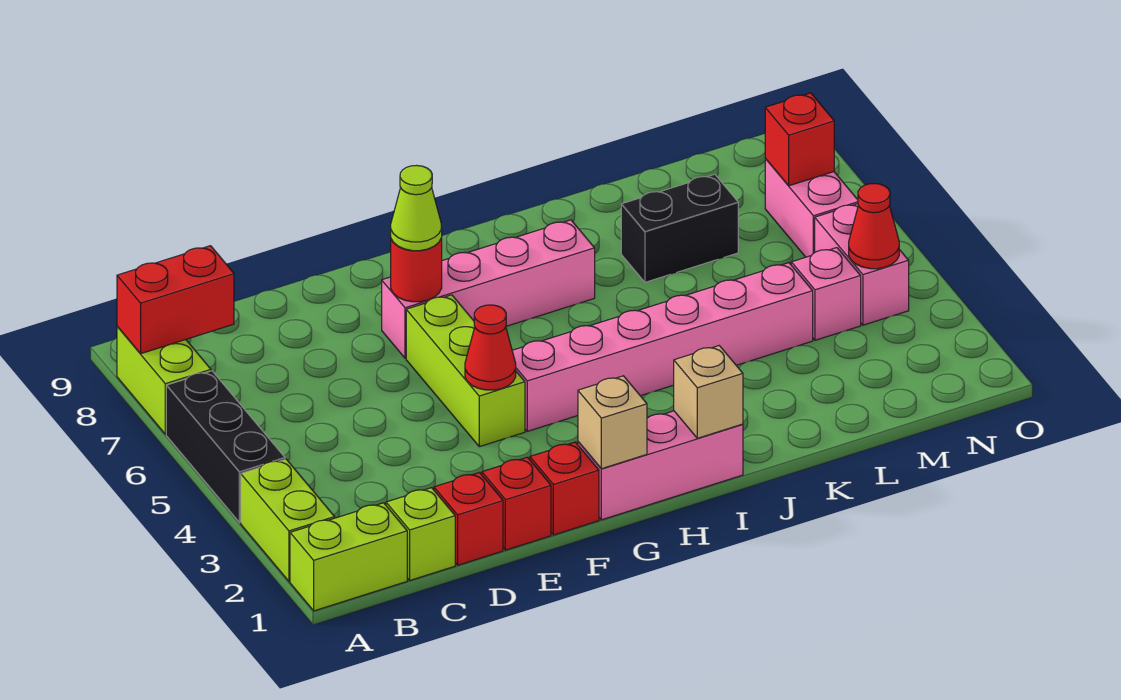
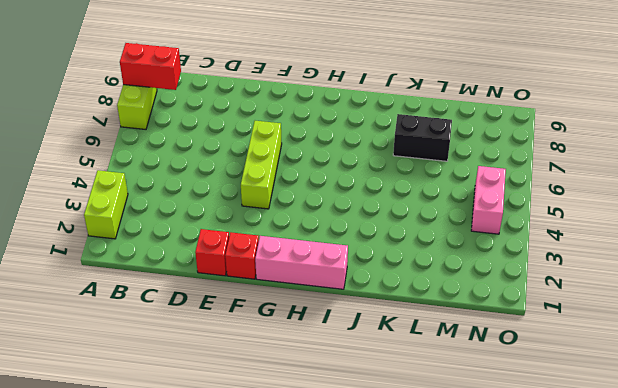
none -> lime 1x2 brick [290,503,407,611]
none -> black 1x3 brick [166,371,285,523]
none -> lime 1x1 brick [386,488,455,580]

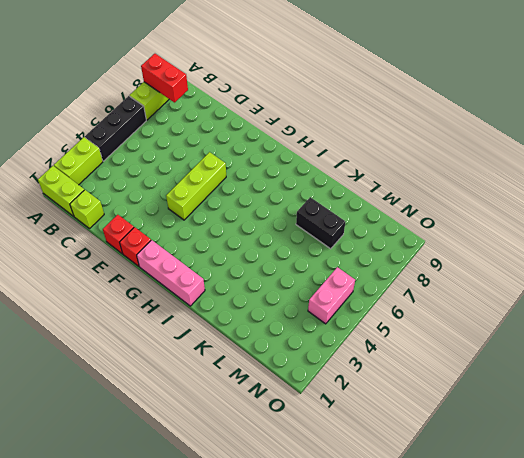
none -> red 1x1 brick [434,473,503,565]
none -> pink 1x4 brick [382,220,595,358]
none -> pink 1x6 brick [512,263,813,431]

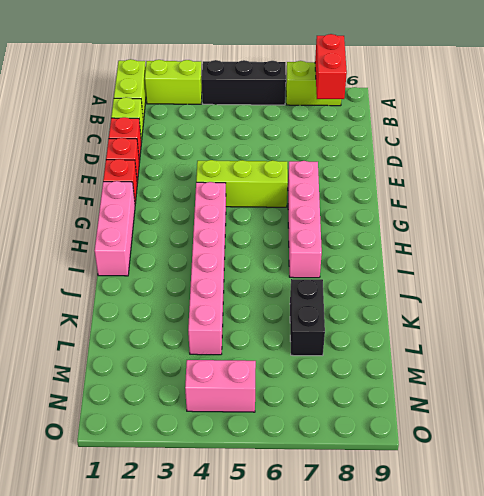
none -> pink 1x1 brick [791,248,861,340]
none -> pink 1x2 brick [765,159,858,257]
none -> red 1x1 cone [465,305,516,390]

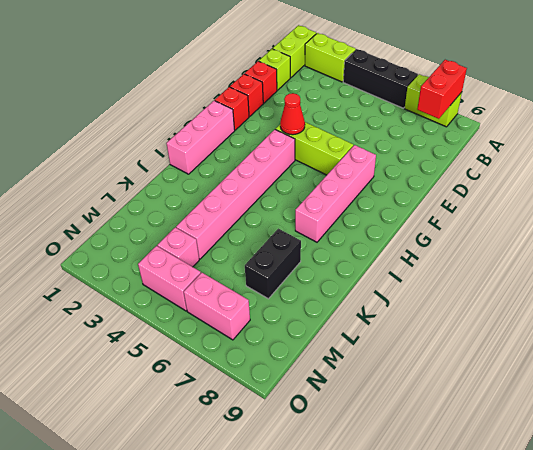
none -> red 1x1 round brick [391,238,442,302]
none -> tan 1x1 brick [578,376,647,469]
none -> tan 1x1 brick [674,346,743,438]

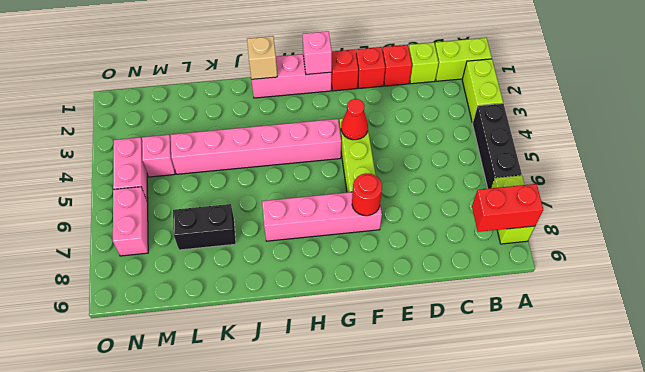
pink 1x1 brick [303,31,332,74] -> tan 1x1 brick [578,376,647,469]
none -> red 1x1 cone [849,183,899,269]
none -> red 1x1 brick [765,93,834,186]
none -> lime 1x1 cone [391,165,442,251]

